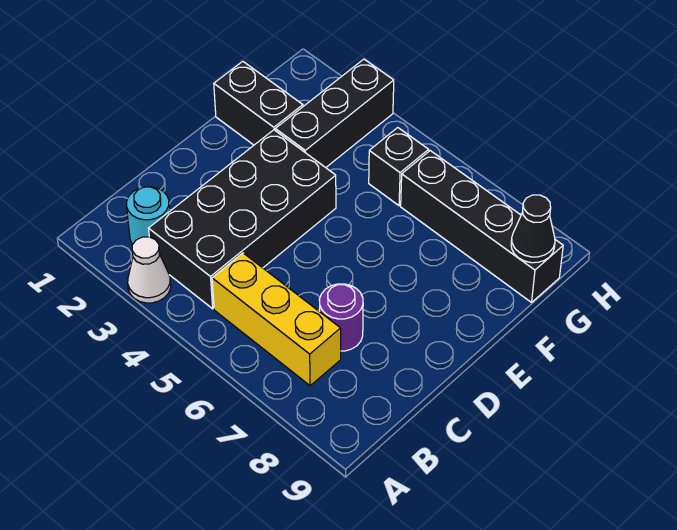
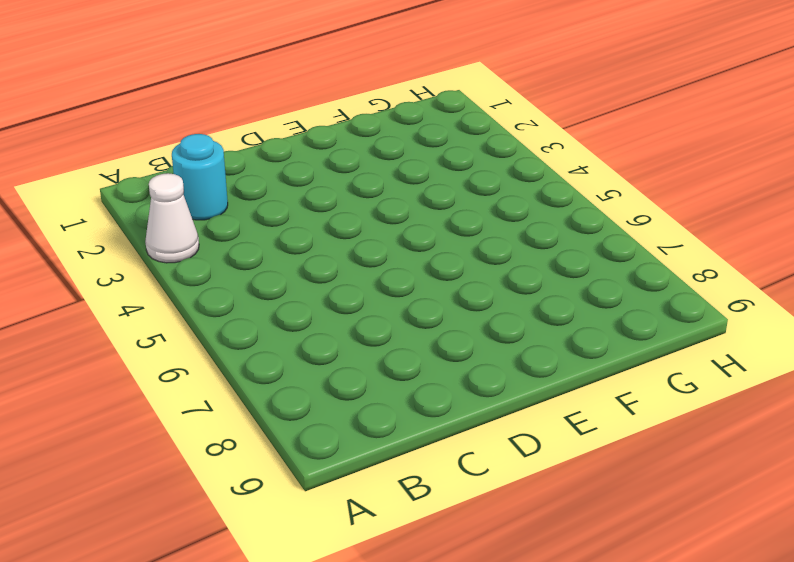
none -> black 2x4 brick [149,130,336,309]
none -> yellow 1x3 brick [212,253,341,386]

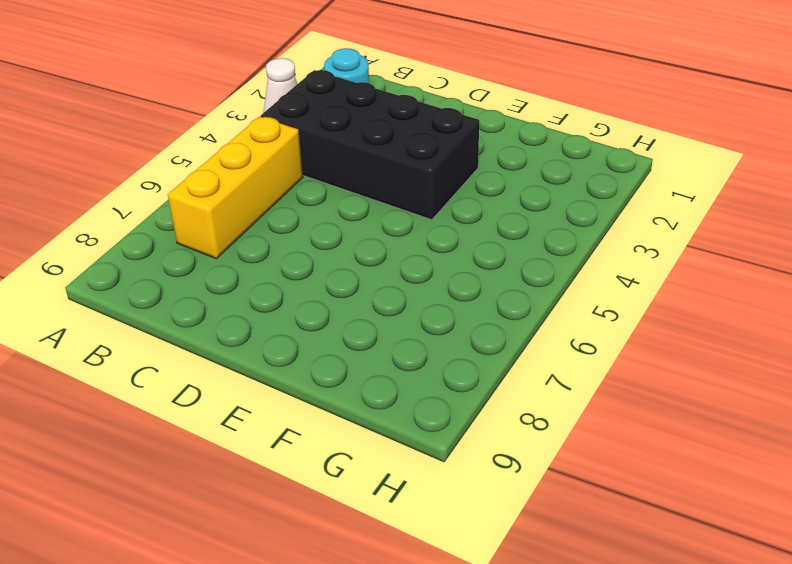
none -> purple 1x1 round brick [319,284,363,351]
none -> black 1x2 brick [214,61,303,145]

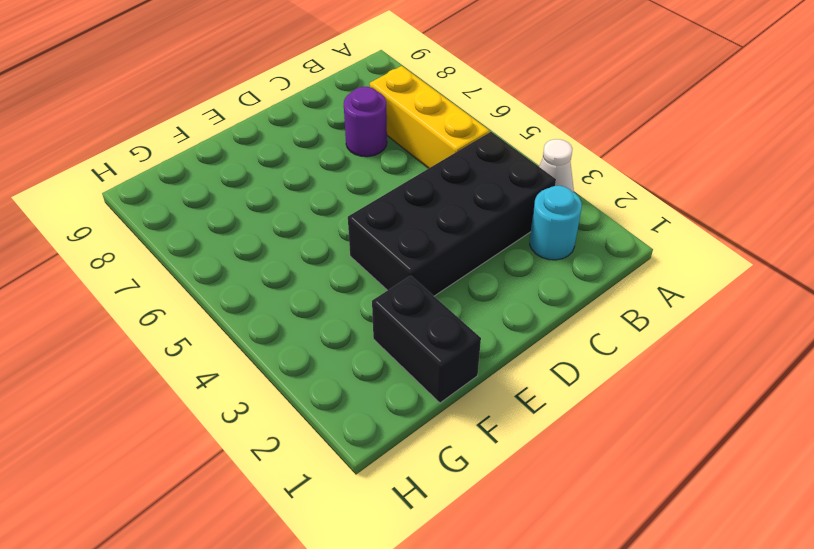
none -> black 1x3 brick [275,59,394,168]
none -> black 1x1 brick [369,128,429,206]

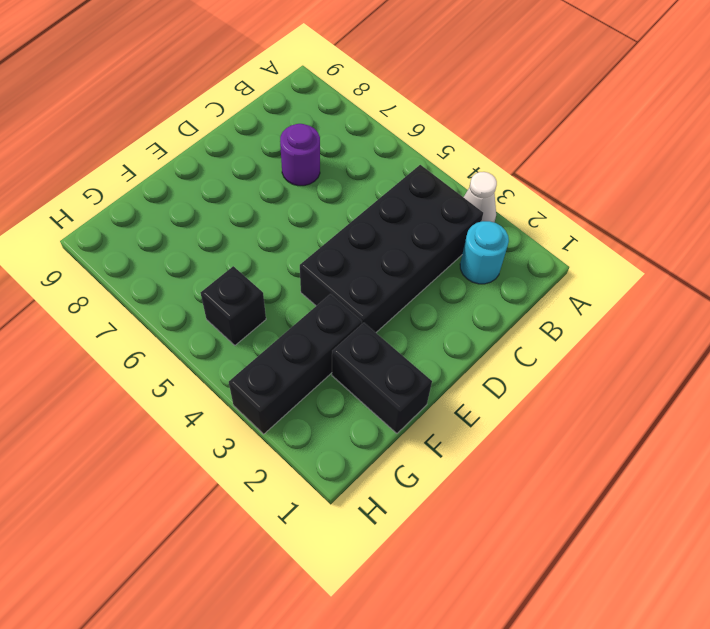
none -> yellow 1x3 brick [212,253,341,386]
none -> black 1x4 brick [401,151,563,302]

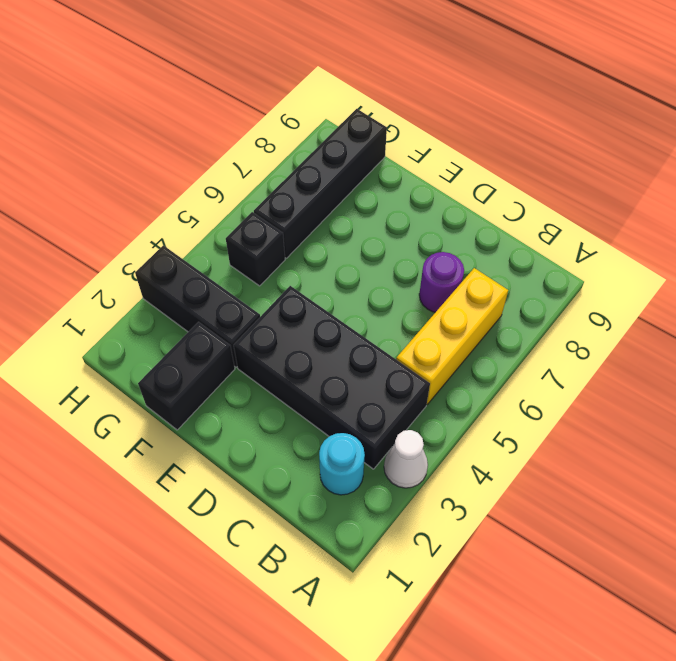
none -> black 1x1 cone [511,195,555,263]

